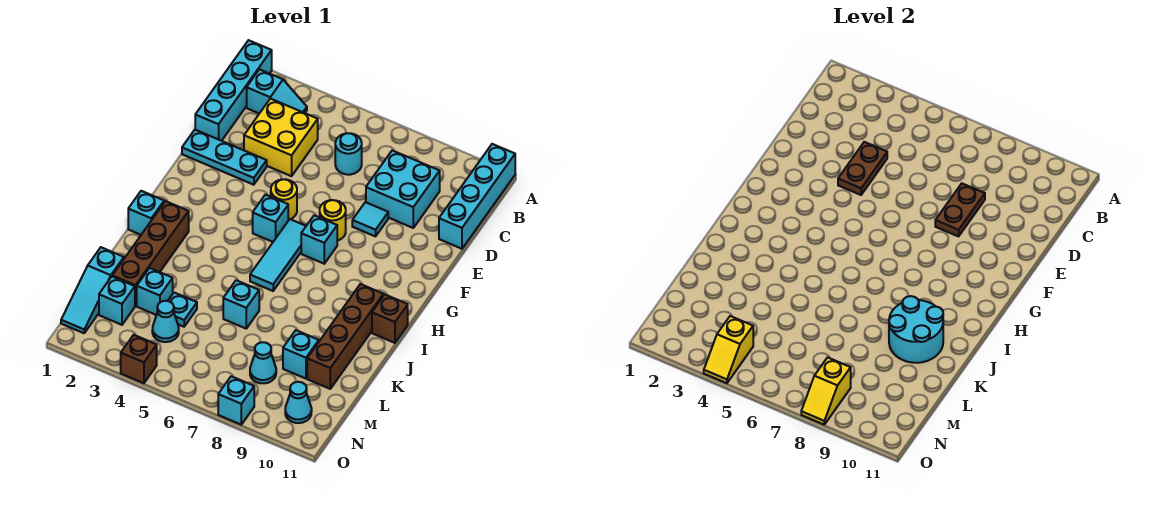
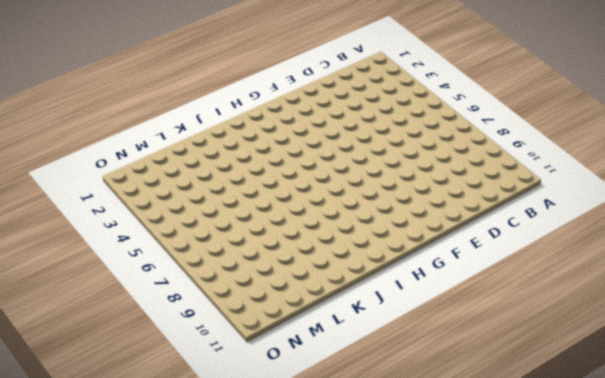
none -> cyan 1x4 brick [195,40,272,141]
none -> cyan 1x4 brick [439,144,515,249]
none -> cyan 1x2 slope [247,69,307,114]
none -> yellow 2x2 brick [244,99,318,176]

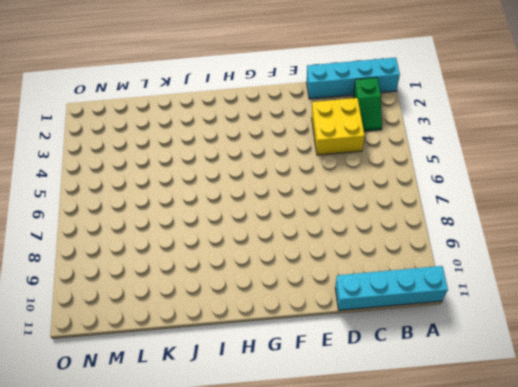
green 1x2 slope [353,77,382,131] -> cyan 1x2 slope [247,69,307,114]
none -> cyan 1x1 round brick [335,133,362,175]
none -> cyan 2x2 brick [366,150,440,228]
none -> cyan 1x3 plate [182,130,267,185]
none -> cyan 1x1 tile [352,202,388,236]

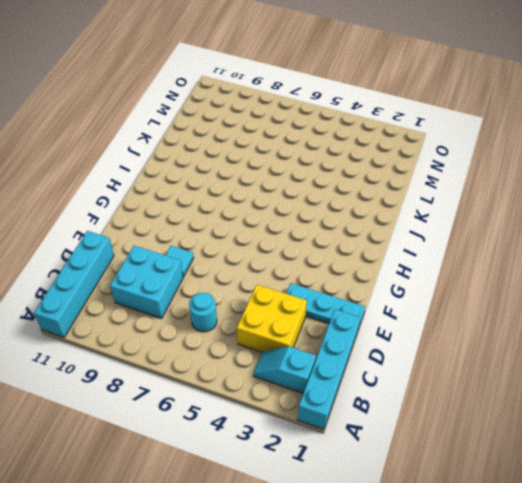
none -> yellow 1x1 round brick [271,179,297,220]
none -> yellow 1x1 round brick [320,200,346,241]
none -> cyan 1x1 brick [253,195,288,242]
none -> cyan 1x3 tile [250,219,306,291]

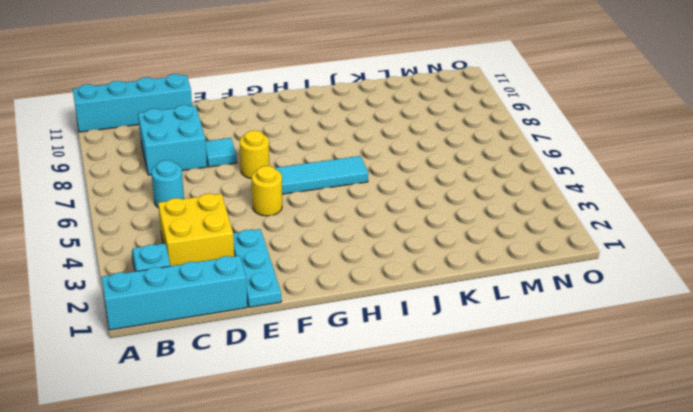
none -> cyan 1x1 brick [253,195,288,242]
none -> cyan 1x1 brick [301,215,337,264]
none -> cyan 1x1 brick [128,191,164,235]
none -> brown 1x4 brick [112,201,189,306]

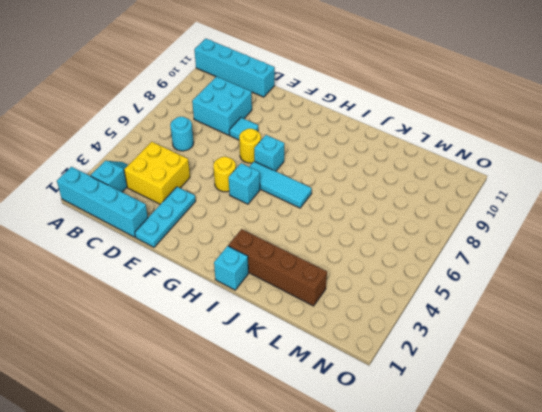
none -> brown 1x4 brick [307,284,383,389]
none -> brown 1x1 brick [372,295,408,343]
none -> cyan 1x1 brick [223,280,259,328]
none -> cyan 1x3 slope [61,247,124,333]

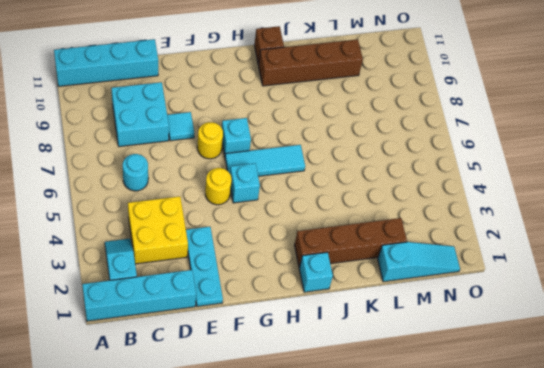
none -> cyan 1x1 brick [223,280,259,328]
none -> cyan 1x1 brick [137,268,173,315]
none -> cyan 1x1 plate [168,293,197,327]
none -> cyan 1x1 brick [283,330,319,379]

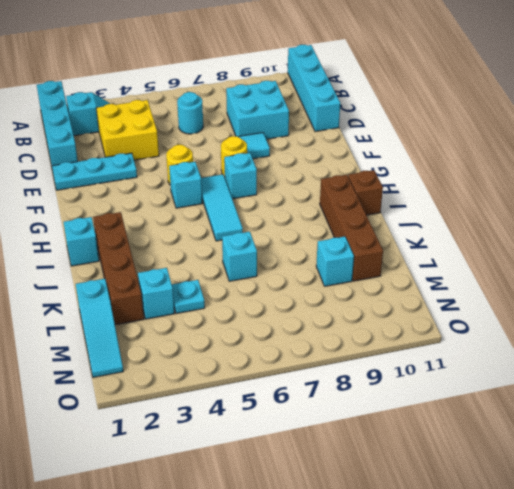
none -> cyan 1x1 brick [99,277,135,325]
none -> cyan 1x1 cone [152,301,179,342]
none -> cyan 1x1 cone [250,342,276,383]
none -> cyan 1x1 cone [285,382,312,423]

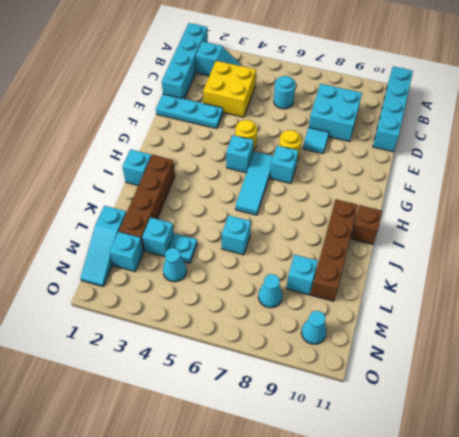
none -> brown 1x1 brick [121,335,157,383]
none -> cyan 1x1 brick [218,376,254,424]
none -> brown 1x2 plate [838,142,887,195]
none -> brown 1x2 plate [935,184,985,236]

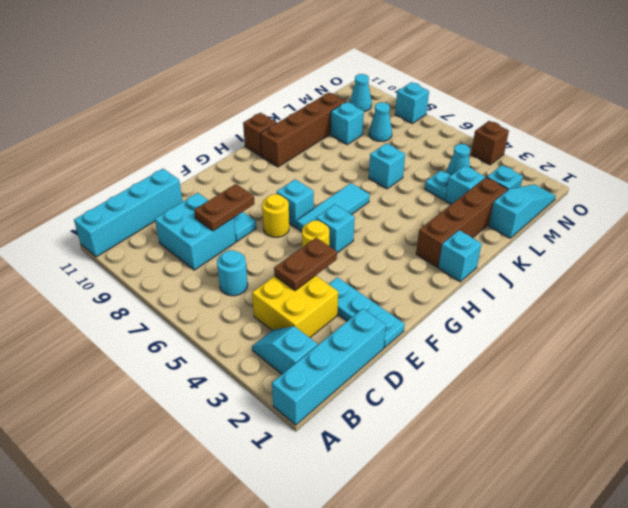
none -> cyan 2x2 round brick [889,296,943,363]
none -> yellow 1x2 slope [704,316,753,383]
none -> yellow 1x2 slope [801,357,851,424]

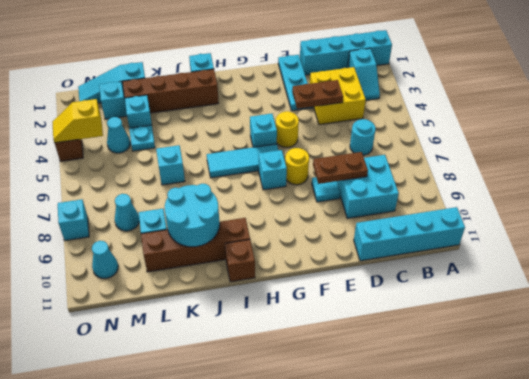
none -> yellow 1x2 slope [801,357,851,424]

